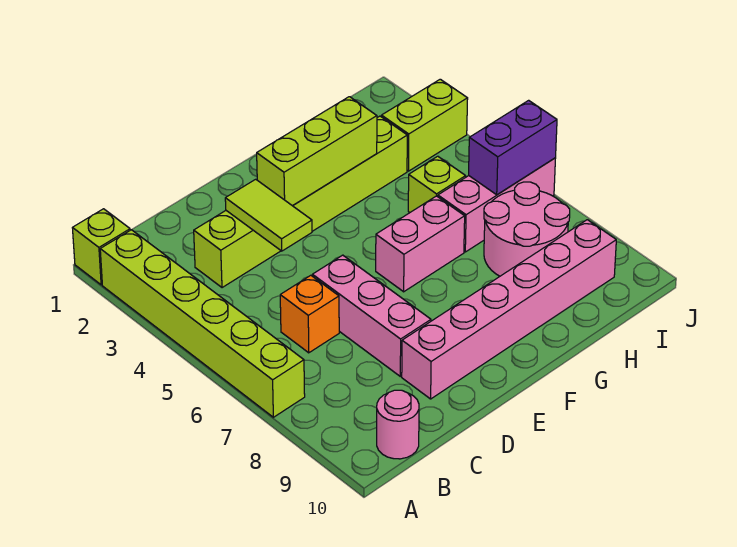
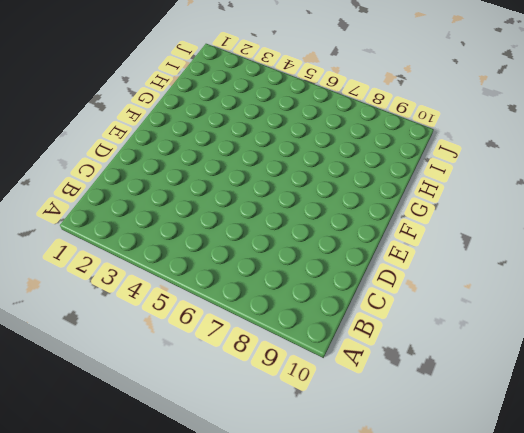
none -> lime 1x1 brick [73,209,130,285]
none -> lime 1x6 brick [100,230,305,417]
none -> pink 1x1 round brick [377,390,419,459]

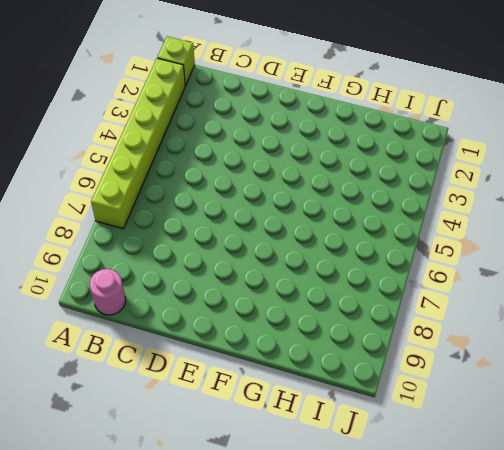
none -> lime 1x6 brick [194,116,407,288]
none -> orange 1x1 brick [280,275,339,353]
none -> pink 1x3 brick [312,255,431,376]

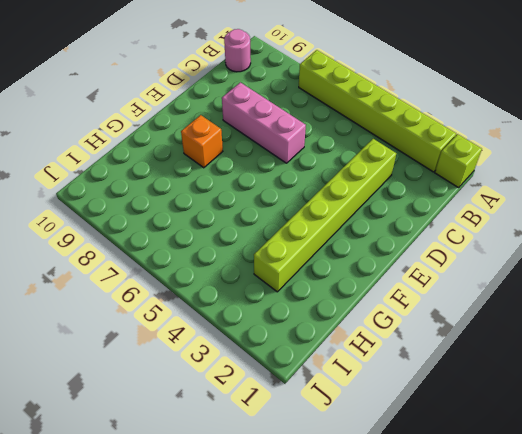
orange 1x1 brick [181,115,223,168] -> orange 1x1 brick moved to [280,275,339,353]
none -> pink 1x6 brick [402,220,616,399]
none -> pink 1x2 brick [376,196,465,292]
none -> lime 1x1 brick [408,156,466,213]

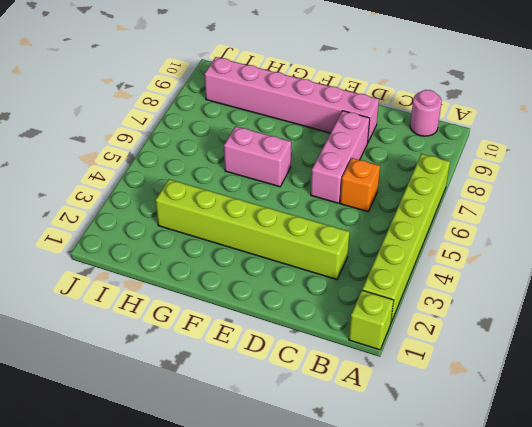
none -> lime 1x1 brick [408,156,466,213]
none -> pink 1x3 brick [438,158,556,252]
none -> pink 2x2 round brick [484,182,570,276]

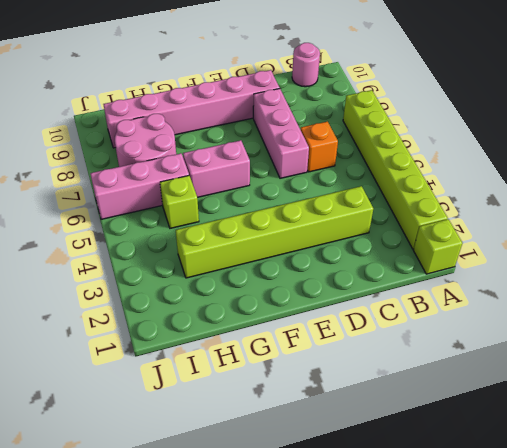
none -> lime 1x2 brick [382,79,468,171]
none -> lime 1x2 tile [225,179,312,251]
none -> lime 1x3 brick [257,97,377,206]

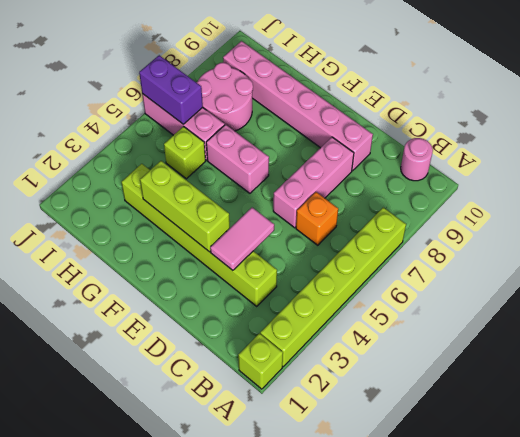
pink 1x2 tile [210,208,274,270] -> lime 1x2 tile [225,179,312,251]
none -> lime 1x2 brick [382,79,468,171]

